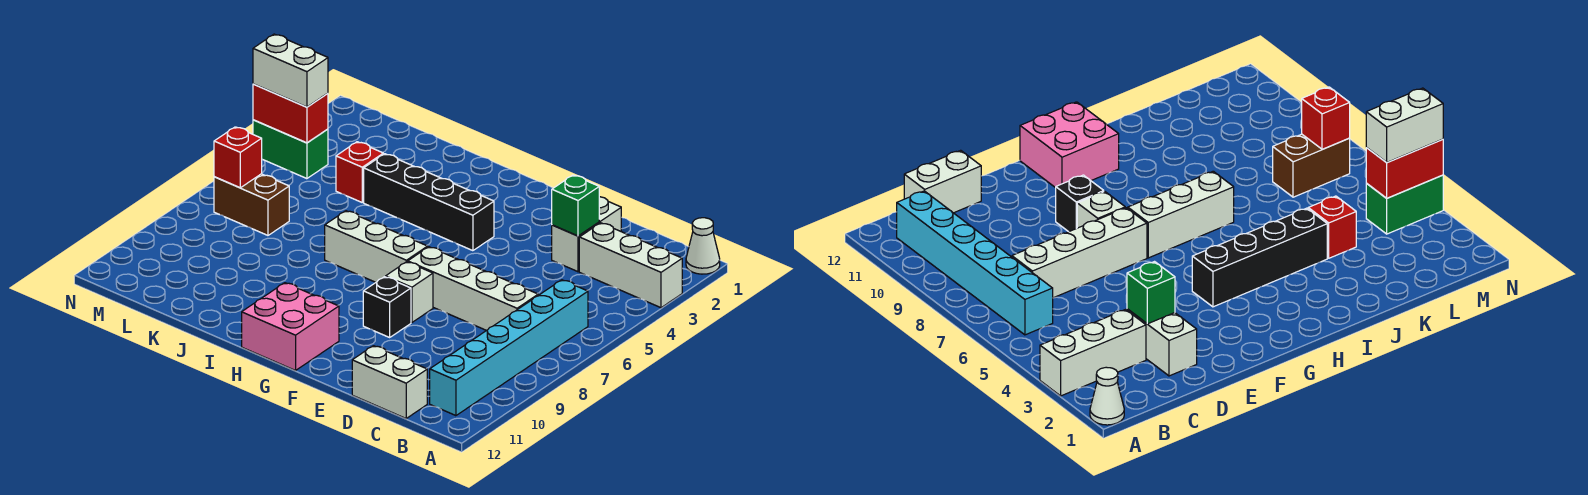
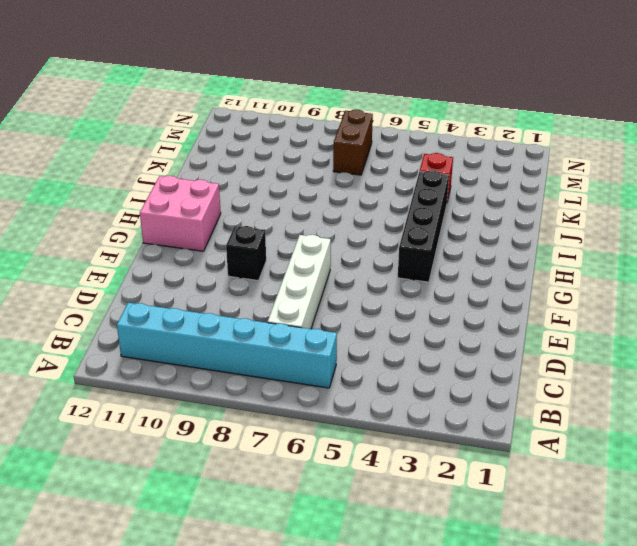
none -> white 1x1 cone [686,218,720,274]
none -> white 1x3 brick [579,223,682,308]
none -> white 1x2 brick [352,346,427,418]

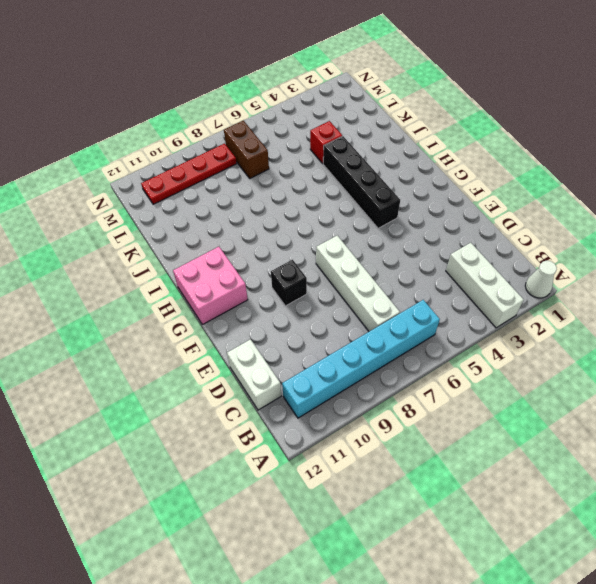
red 1x4 plate [141,144,237,204] -> none
none -> white 1x2 brick [552,197,621,272]
none -> white 1x1 brick [386,262,433,323]
none -> white 1x3 brick [325,211,428,282]

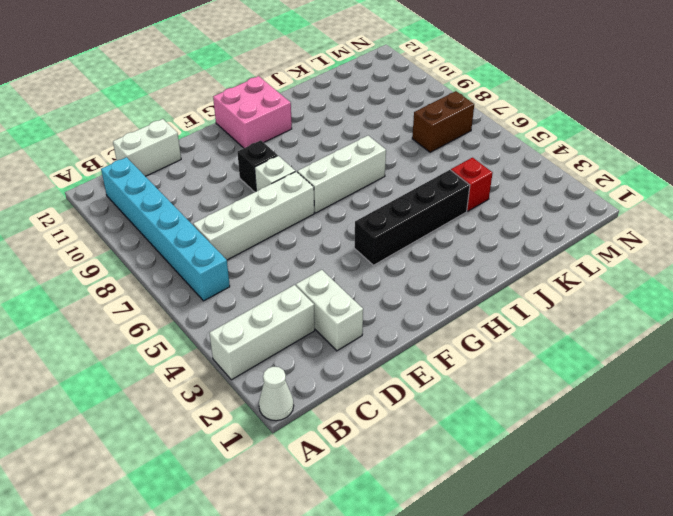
none -> green 1x2 brick [253,120,328,179]
none -> green 1x1 brick [552,175,599,236]
none -> red 1x2 brick [253,84,328,143]

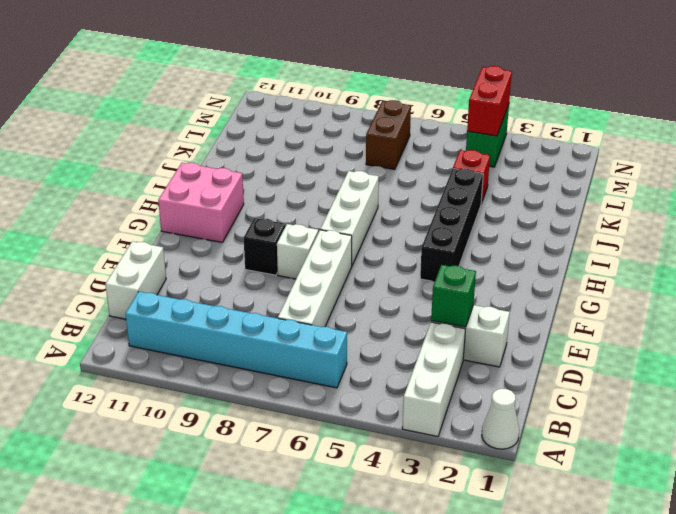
none -> red 1x1 brick [214,127,262,188]
none -> white 1x2 brick [253,34,328,107]

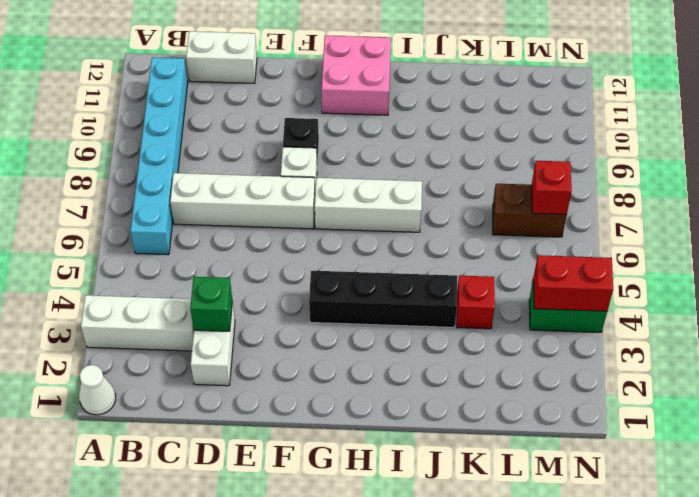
none -> white 1x2 brick [253,34,328,107]

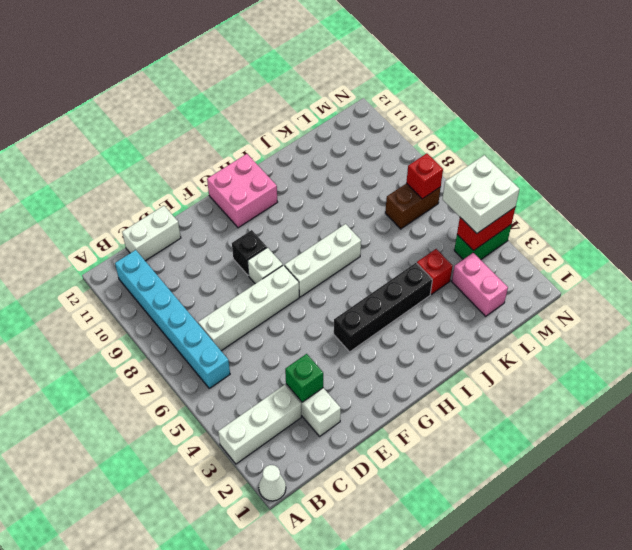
pink 1x2 brick [452,253,508,316] -> none
white 2x2 brick [442,155,520,233] -> white 1x2 brick [253,34,328,107]

